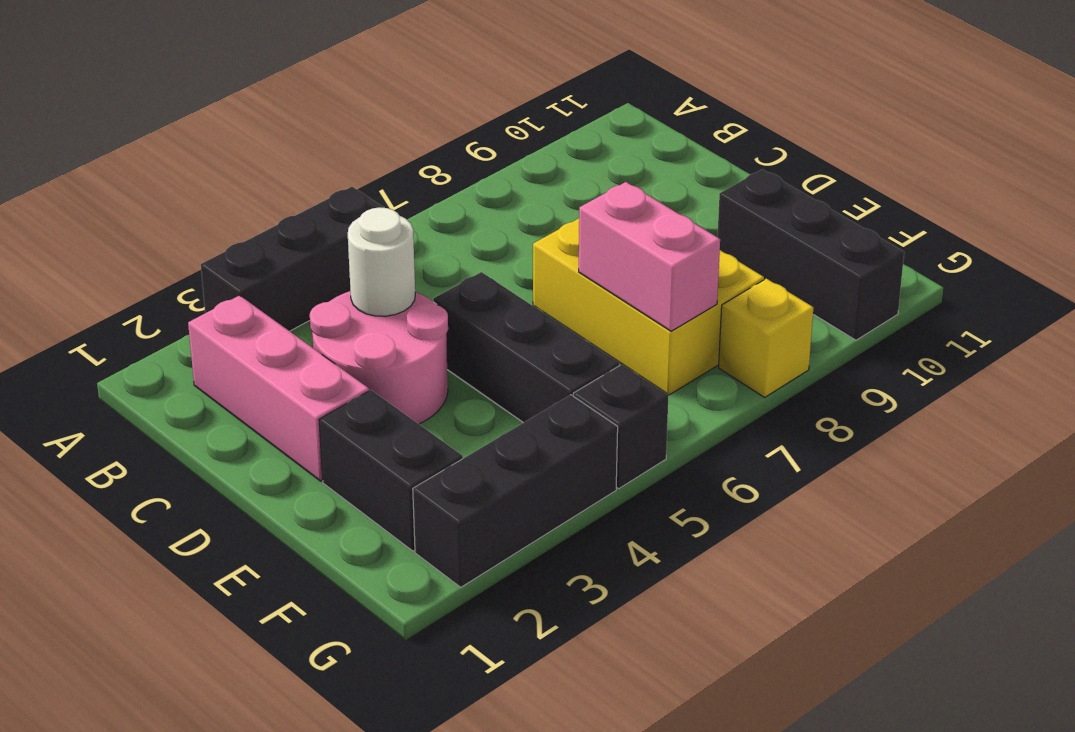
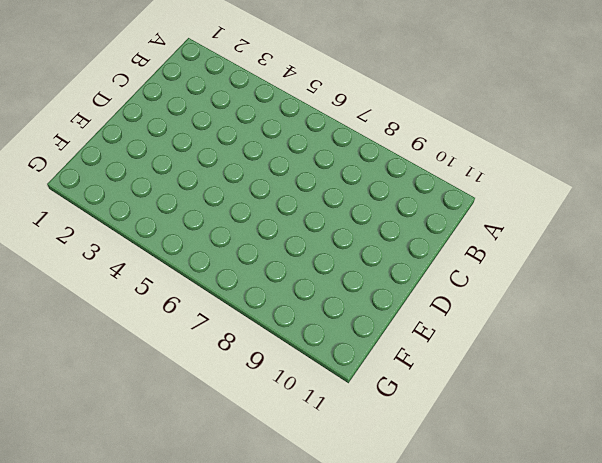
none -> black 1x3 brick [201,187,384,331]
none -> pink 1x3 brick [188,295,369,481]
none -> pink 2x2 round brick [310,291,448,424]

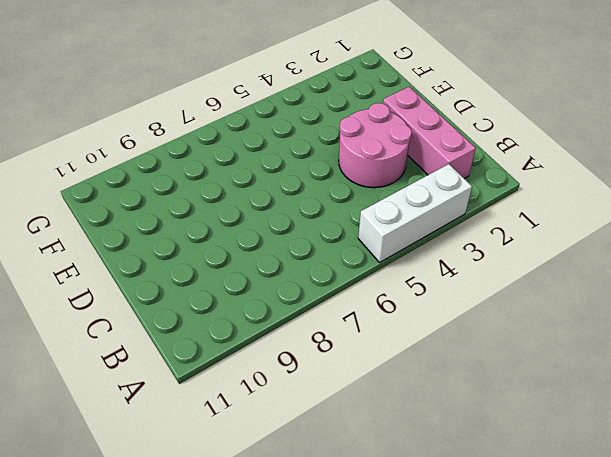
white 1x3 brick [358,164,472,262] -> black 1x3 brick [201,187,384,331]
none -> black 1x3 brick [433,272,619,423]
none -> yellow 2x3 brick [533,218,764,395]
none -> black 1x2 brick [319,390,463,551]

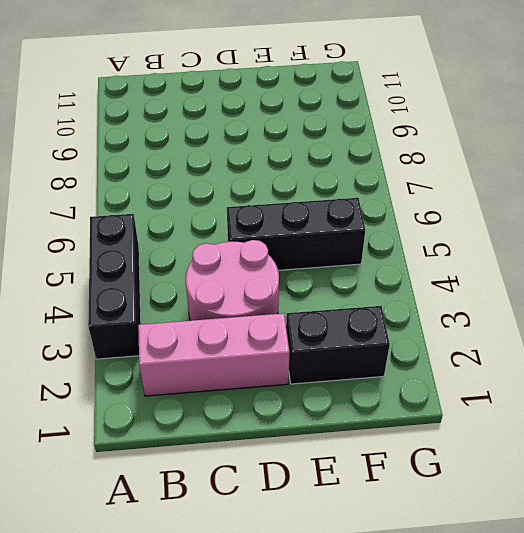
none -> yellow 2x3 brick [533,218,764,395]
none -> black 1x3 brick [717,169,904,340]
none -> black 1x3 brick [413,395,618,587]

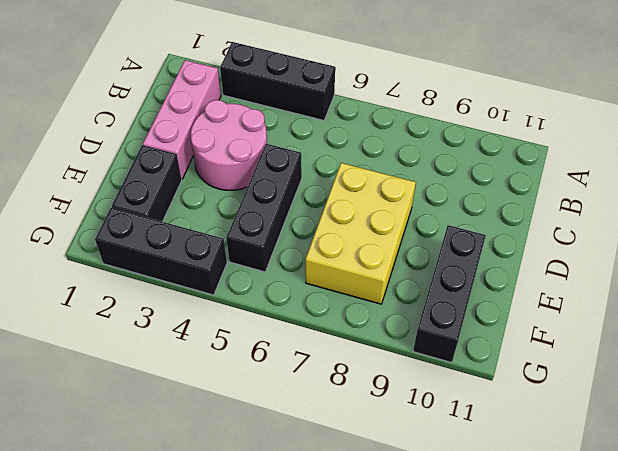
none -> black 1x1 brick [573,365,669,489]
none -> yellow 1x1 brick [719,279,813,397]
none -> white 1x1 round brick [348,207,415,316]

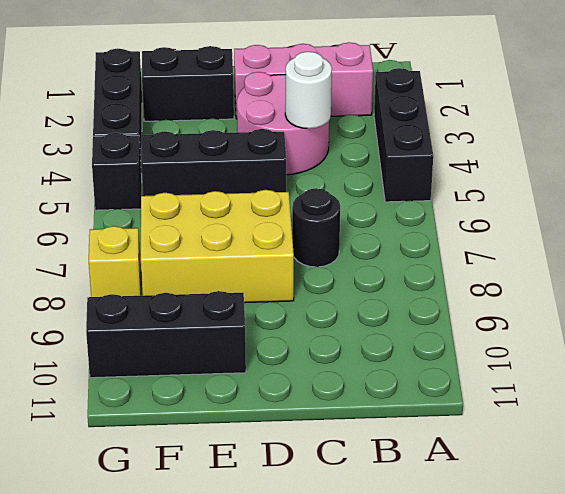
black 1x1 round brick [292,188,340,267] -> none
none -> pink 1x2 brick [579,182,720,331]

